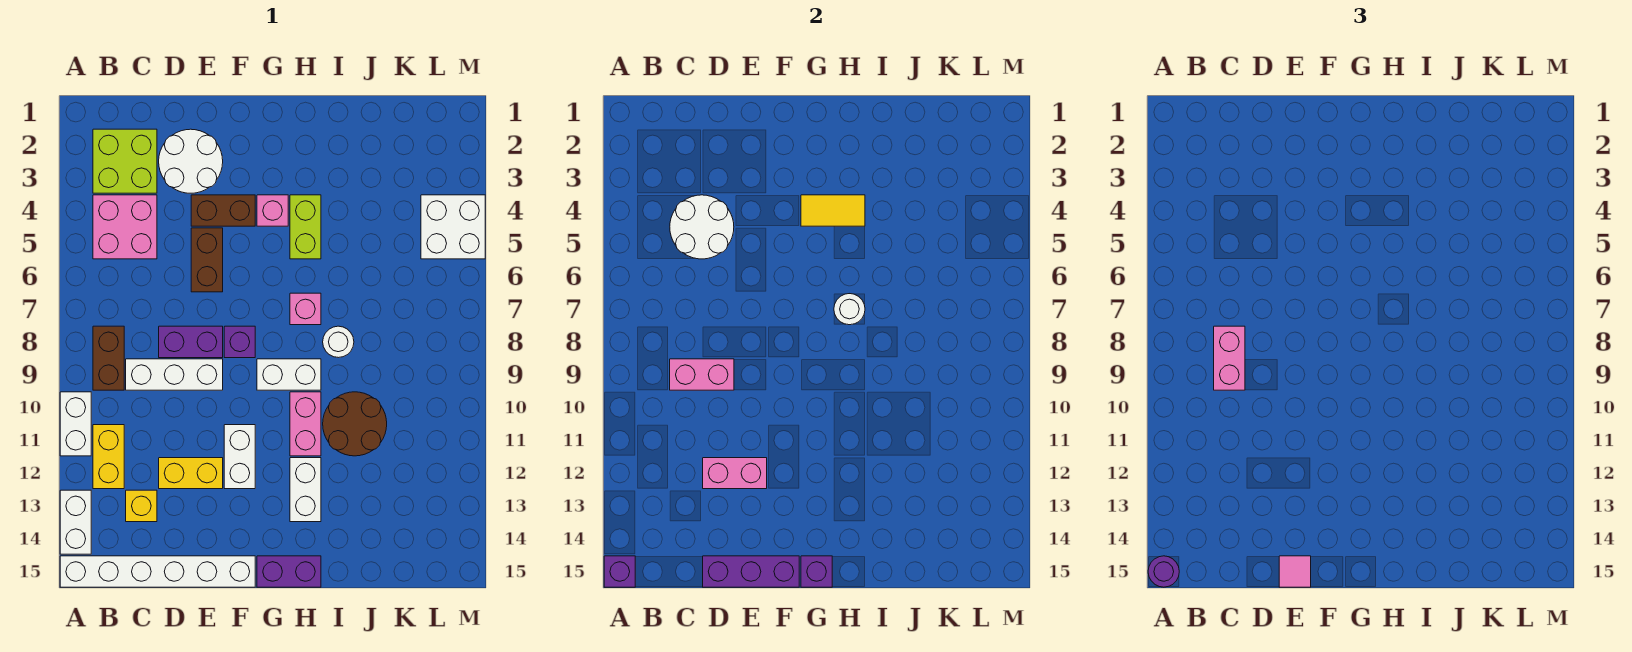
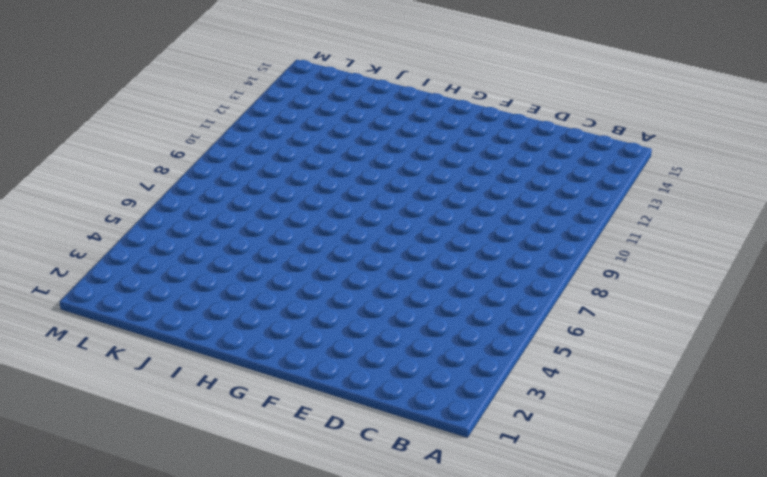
none -> white 1x2 brick [60,392,91,456]
none -> white 1x2 brick [60,490,91,554]
none -> white 1x6 brick [60,556,255,587]
none -> lime 2x2 brick [93,129,157,193]

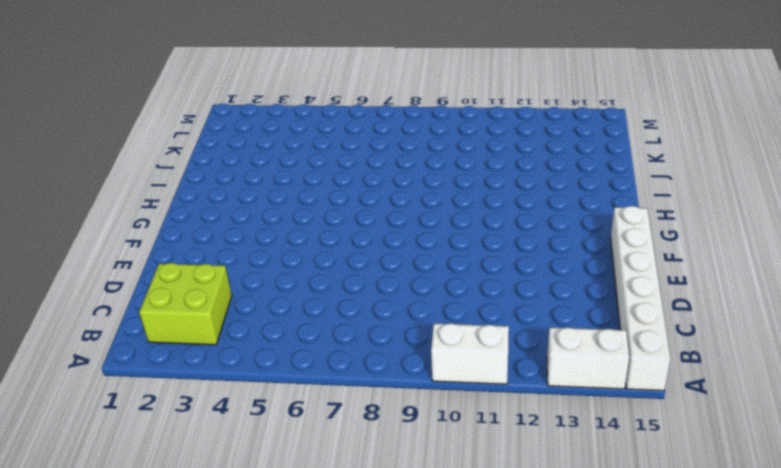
none -> pink 2x2 brick [93,195,157,259]
none -> brown 1x2 brick [93,326,124,390]
none -> yellow 1x2 brick [93,425,124,489]
none -> white 1x3 brick [126,359,223,390]

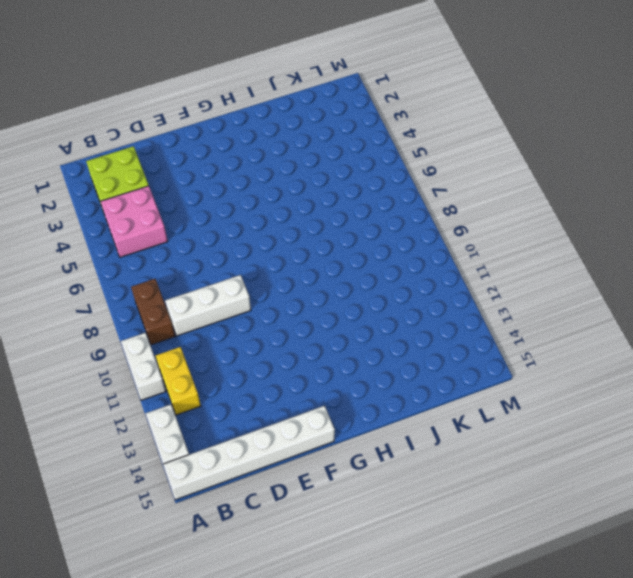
none -> yellow 1x1 brick [126,490,157,522]
none -> white 2x2 round brick [159,129,223,193]
none -> purple 1x2 brick [159,326,223,358]
none -> yellow 1x2 brick [159,458,223,489]

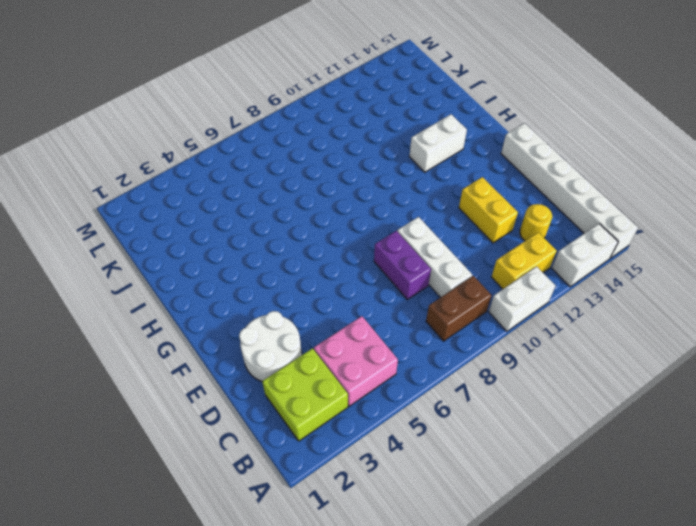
yellow 1x1 round brick [520,204,552,241] -> yellow 1x1 brick [126,490,157,522]
none -> brown 1x2 brick [191,195,255,226]
none -> brown 1x2 brick [191,228,223,292]
none -> purple 1x1 brick [224,326,255,358]
none -> white 1x2 brick [224,425,255,489]

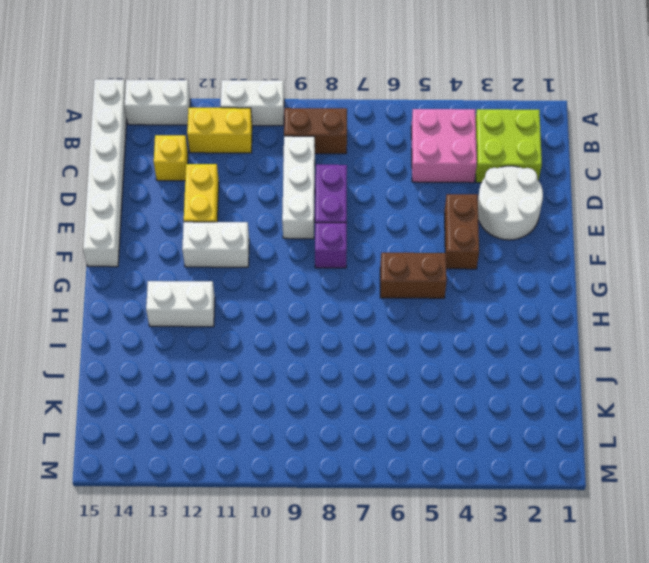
brown 1x2 brick [380,253,447,298] -> brown 1x2 brick moved to [191,228,223,292]
none -> pink 1x1 brick [257,195,288,226]
none -> white 1x2 brick [257,359,321,390]
none -> purple 1x2 brick [257,556,321,587]
none -> lime 1x2 brick [290,195,321,259]

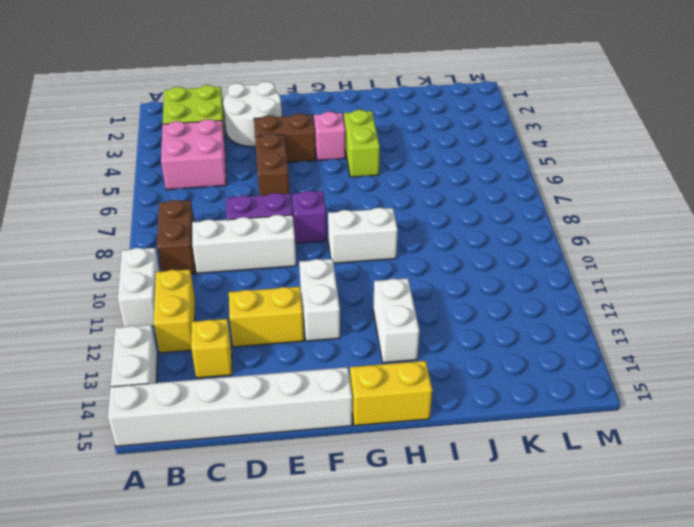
yellow 1x2 brick [350,361,432,426] -> purple 1x2 brick [257,556,321,587]
none -> pink 1x1 brick [290,293,321,325]
none -> pink 1x2 brick [290,392,321,456]
none -> white 1x1 round brick [323,326,354,358]
none -> brown 2x2 round brick [323,392,387,456]

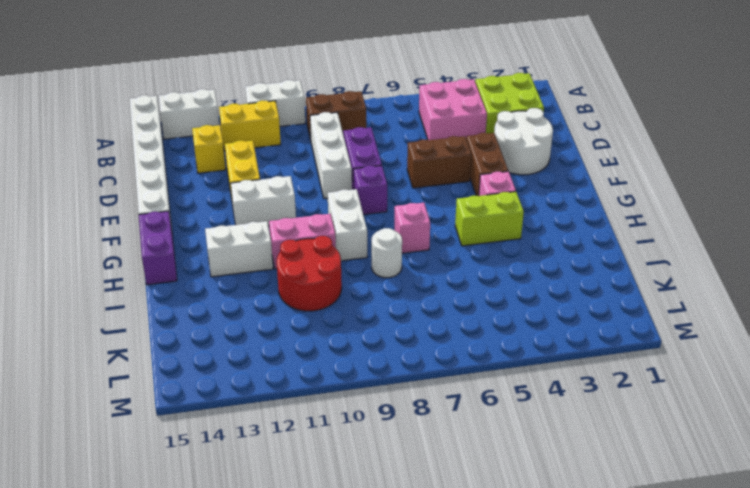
red 2x2 round brick [277,236,342,311] -> brown 2x2 round brick [323,392,387,456]
none -> white 2x2 brick [421,195,485,259]
none -> purple 1x1 brick [604,556,635,587]
none -> white 2x2 round brick [670,195,734,259]
none -> pink 1x2 brick [670,359,734,390]

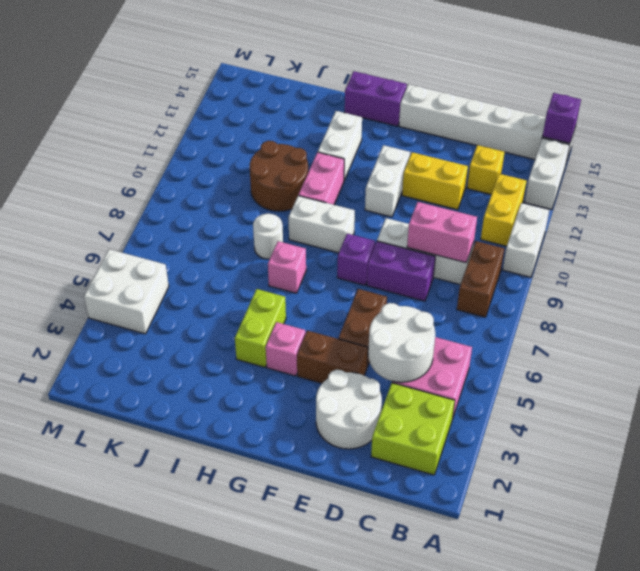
none -> pink 1x2 brick [703,458,767,489]
none -> purple 1x3 brick [703,556,799,587]
none -> yellow 1x2 tile [801,195,865,226]
none -> purple 1x1 brick [801,556,832,587]

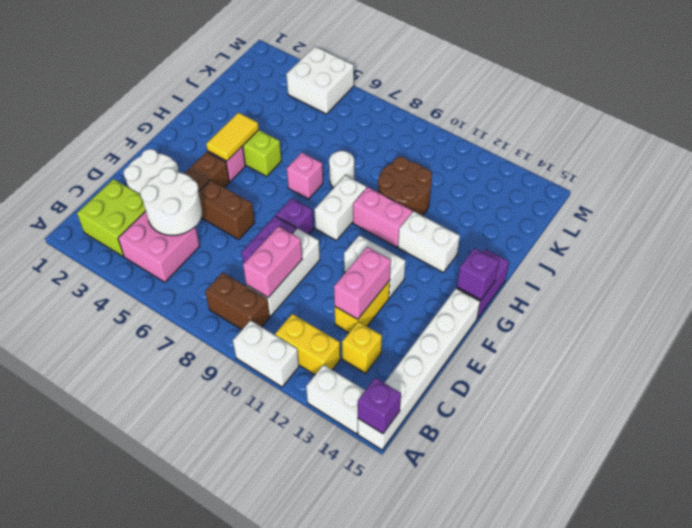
none -> purple 1x3 brick [703,556,799,587]
none -> white 1x1 round brick [834,294,865,325]
none -> purple 1x1 round brick [1148,556,1179,587]
none -> pink 1x2 brick [1214,326,1245,390]

